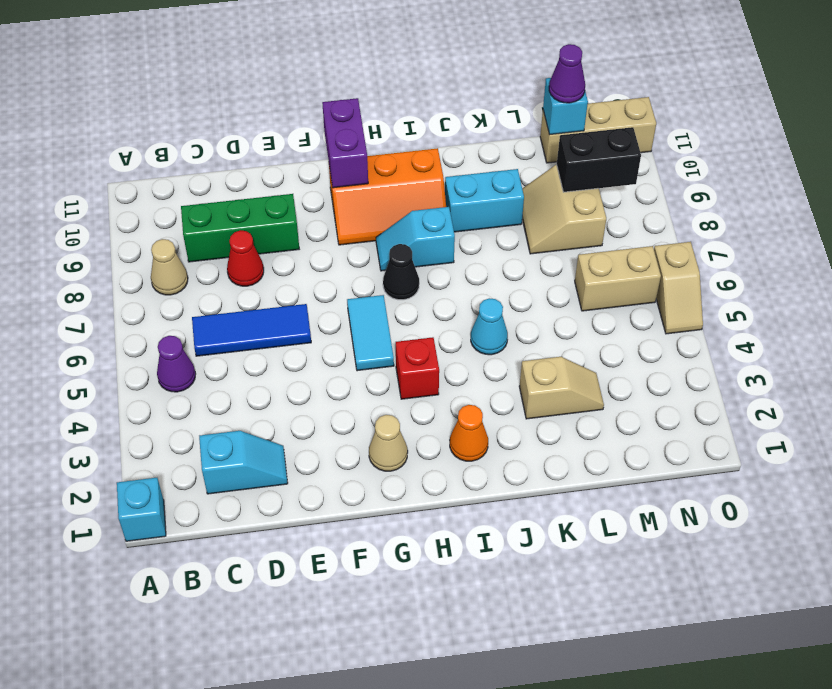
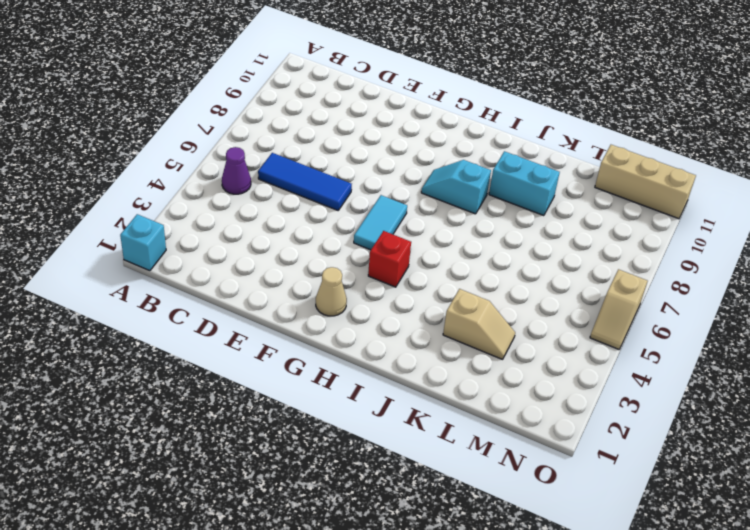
none -> tan 1x1 cone [151,239,188,295]
none -> cyan 1x2 slope [199,431,288,494]
none -> green 1x3 brick [181,194,299,262]

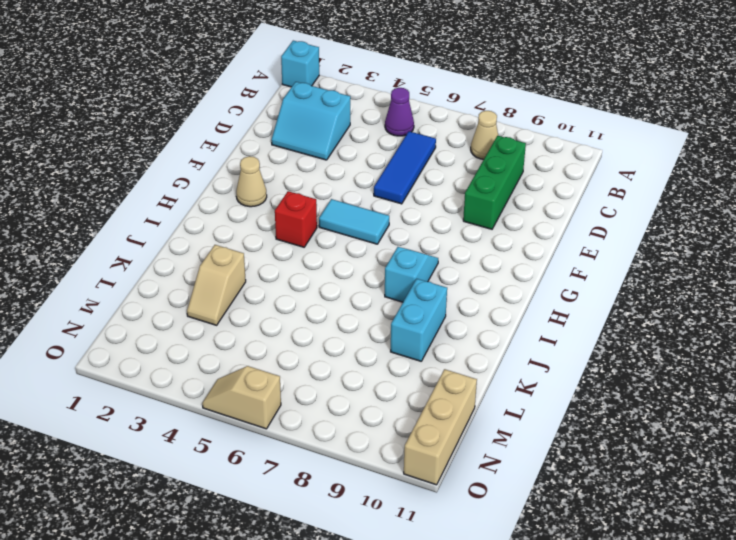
cyan 2x2 slope [271,82,350,160] -> cyan 1x2 slope [199,431,288,494]
none -> red 1x1 cone [227,230,264,286]
none -> orange 2x3 slope [329,148,446,245]
none -> black 1x1 cone [383,244,419,300]

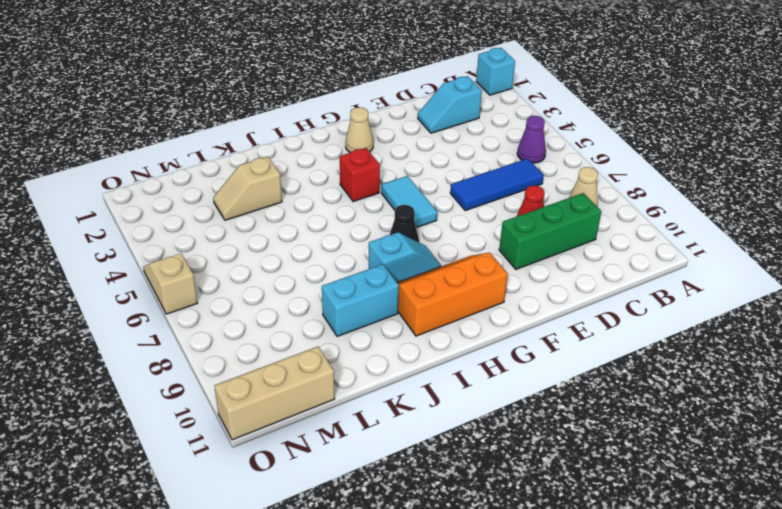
none -> orange 1x1 cone [450,405,488,461]
none -> cyan 1x1 cone [471,298,508,355]
none -> tan 2x2 slope [522,165,606,254]

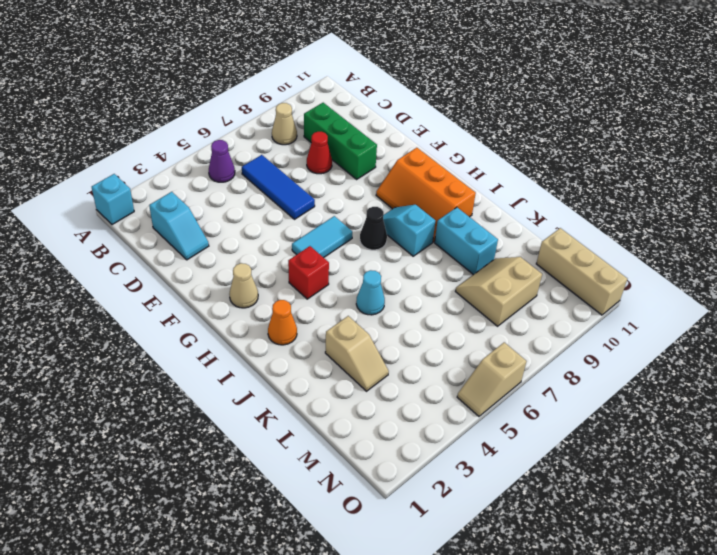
none -> tan 1x2 brick [575,246,661,311]
none -> purple 1x2 brick [322,98,368,188]
none -> black 1x2 brick [557,127,641,192]

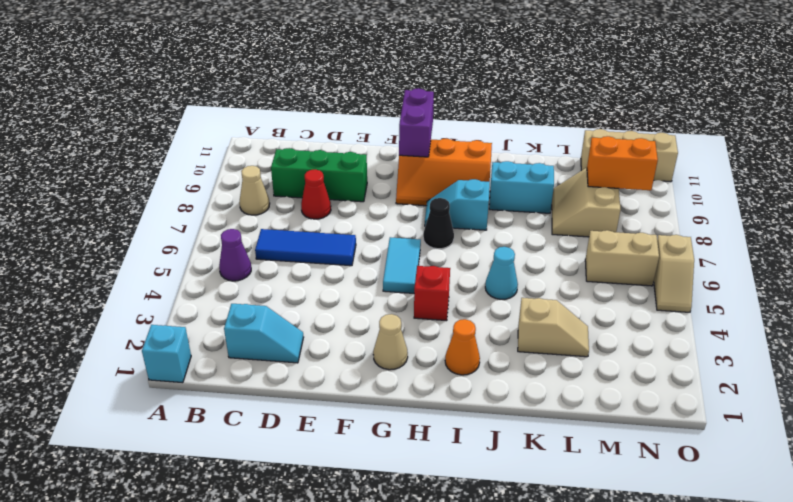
orange 1x2 brick [587,136,658,190] -> black 1x2 brick [557,127,641,192]
none -> cyan 1x1 brick [543,78,588,135]
none -> purple 1x1 cone [549,44,585,103]

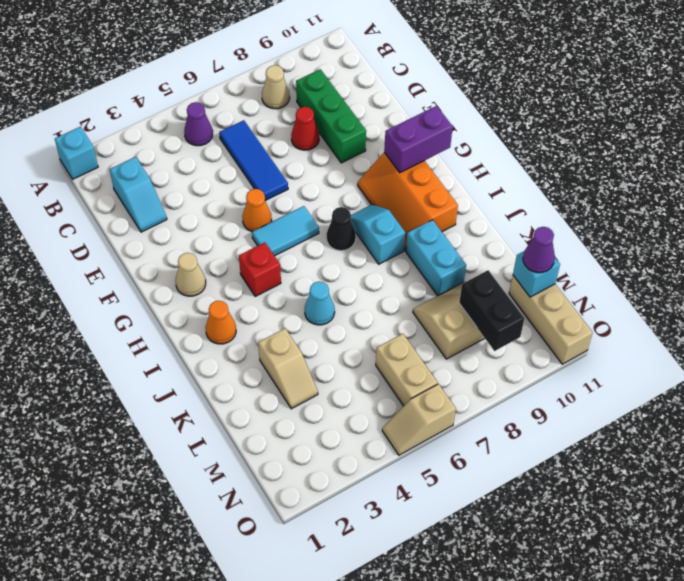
orange 1x1 cone [242,189,272,232] -> none

